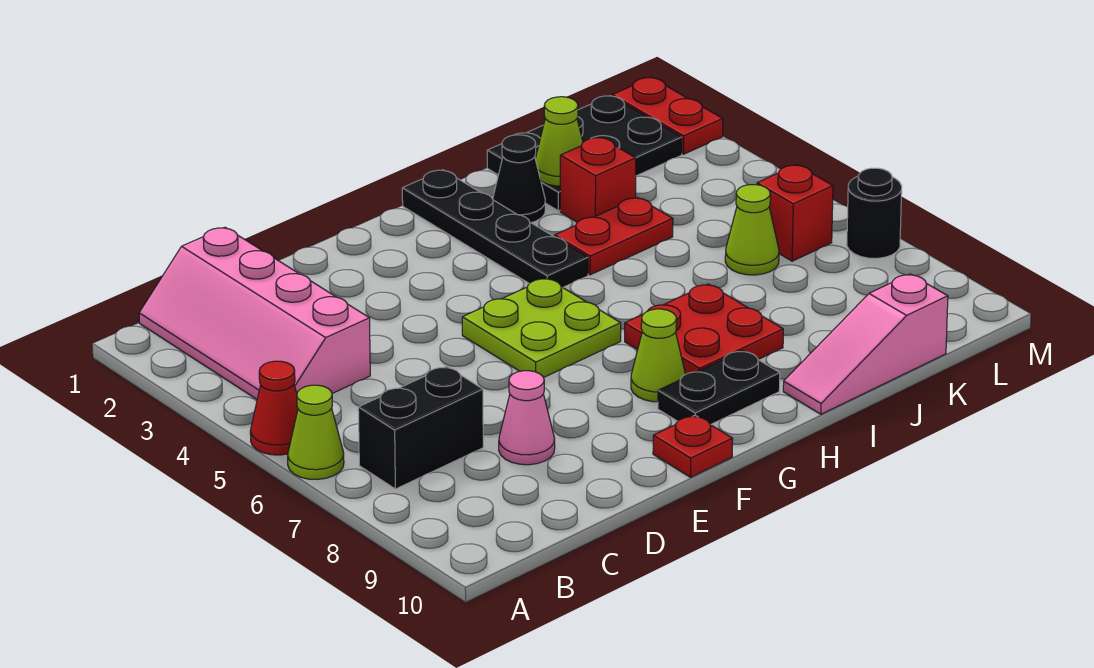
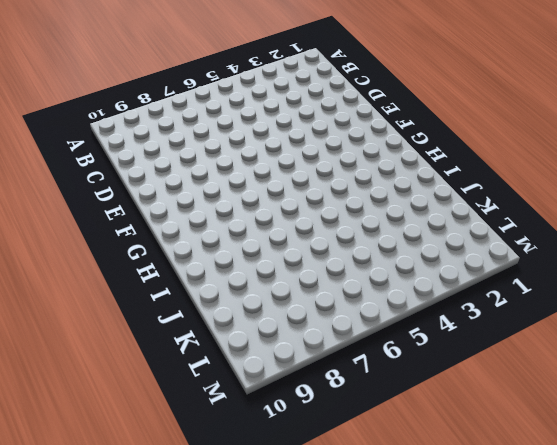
none -> red 1x1 cone [250,361,298,455]
none -> lime 1x1 cone [288,385,344,479]
none -> pink 2x4 slope [139,227,370,399]

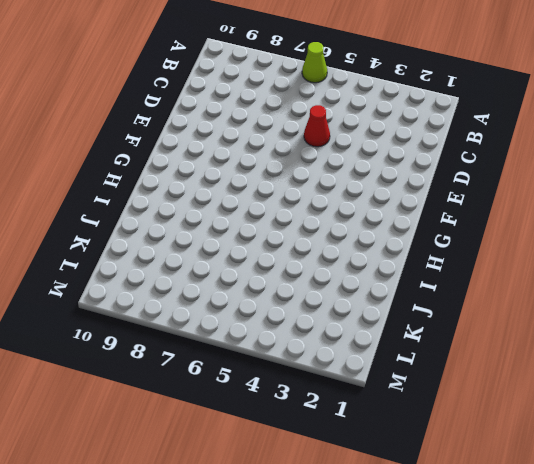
red 1x1 cone [304,105,330,147] -> red 1x1 cone moved to [250,361,298,455]
none -> pink 2x4 slope [139,227,370,399]
none -> black 1x2 brick [358,366,483,489]
none -> pink 1x1 cone [499,371,555,465]

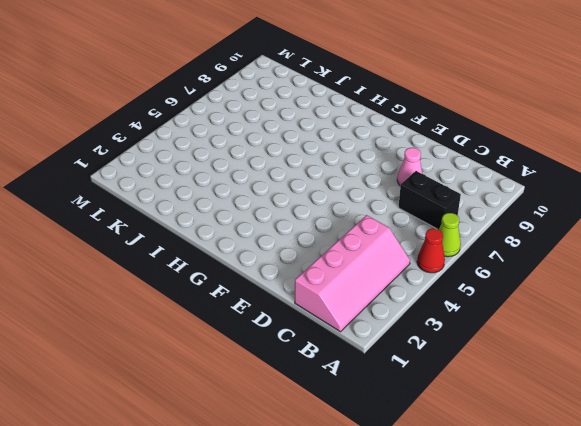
none -> lime 2x2 plate [462,278,621,378]
none -> red 1x1 plate [653,415,733,477]
none -> lime 1x1 cone [631,309,686,402]

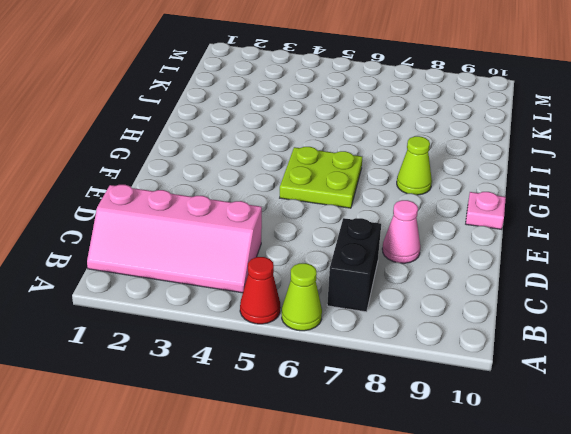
pink 1x1 plate [466,192,506,229] -> red 1x1 plate [653,415,733,477]
none -> black 1x2 plate [658,350,780,425]
none -> black 1x4 plate [402,170,588,287]
none -> red 2x2 plate [625,284,783,374]

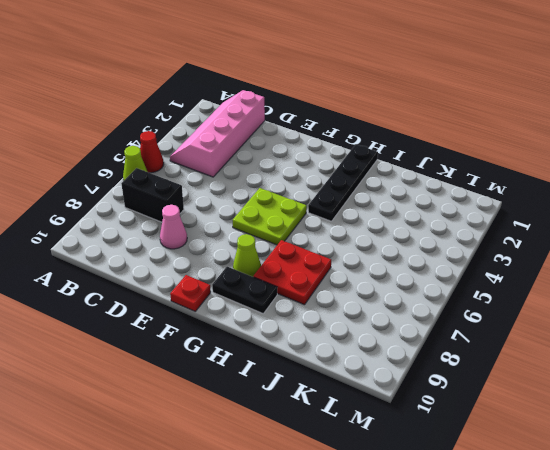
none -> black 1x1 cone [493,135,545,223]
none -> red 1x2 plate [555,197,673,275]
none -> pink 1x3 slope [783,274,948,414]

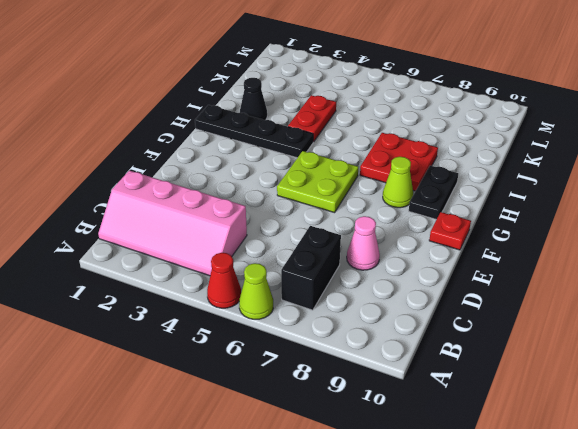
none -> pink 1x3 slope [783,274,948,414]
none -> black 2x3 plate [487,96,682,211]
none -> red 1x1 brick [560,137,636,222]

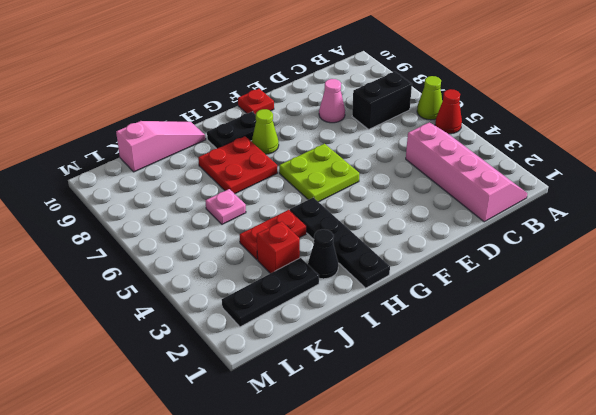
black 1x3 plate [222,258,319,327] -> black 2x3 plate [487,96,682,211]
pink 1x1 plate [205,189,246,224] -> none
none -> lime 1x1 cone [725,185,779,275]
none -> red 1x1 brick [757,165,833,261]
none -> red 1x2 plate [612,78,723,154]

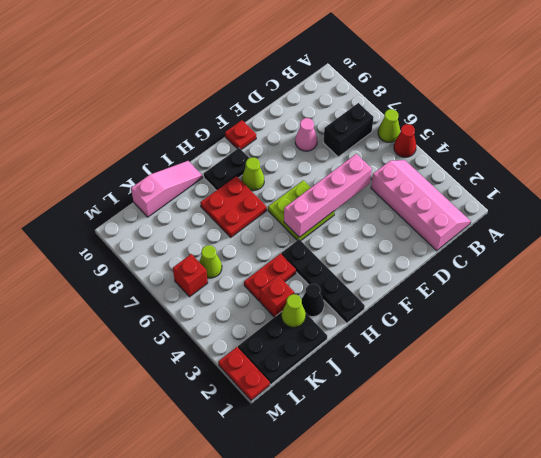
pink 1x4 brick [284,154,372,237] -> none
none -> black 1x1 round brick [847,168,902,258]

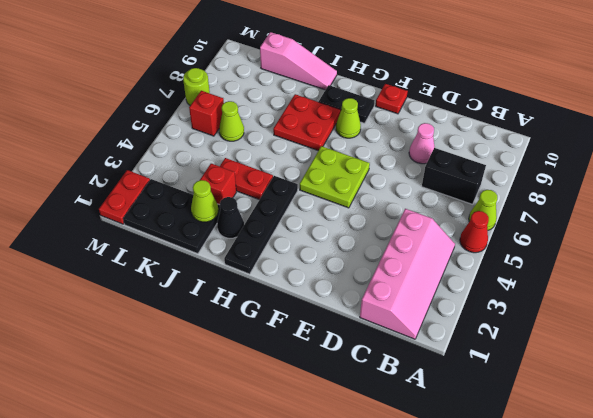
lime 1x1 round brick [183,68,210,105] -> black 1x1 round brick [847,168,902,258]

